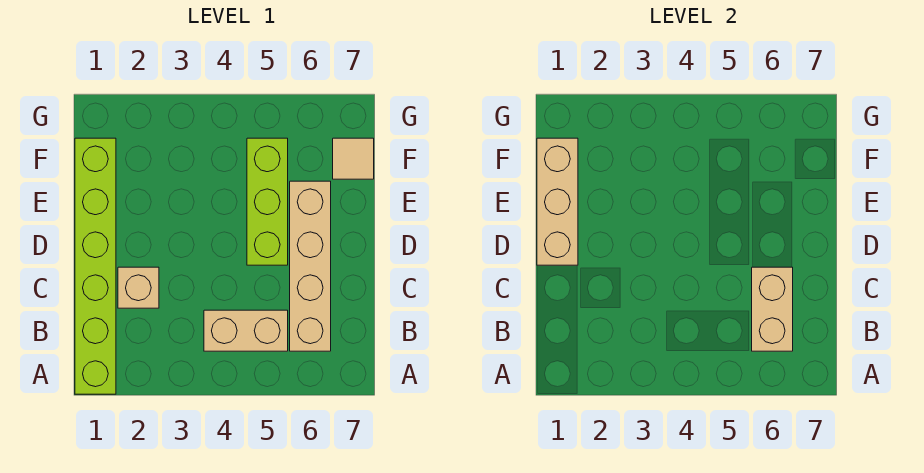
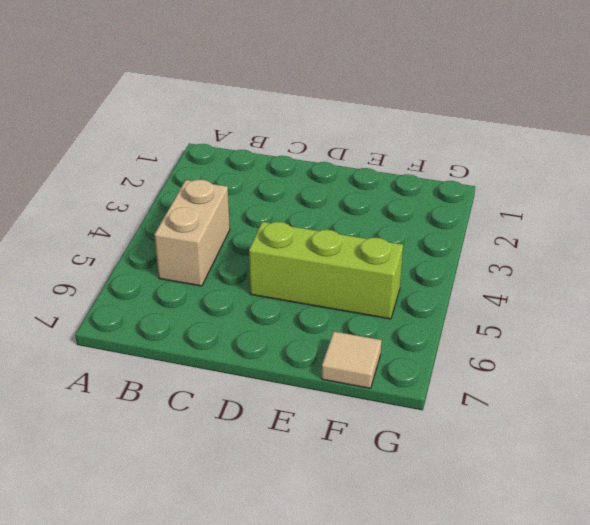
none -> lime 1x6 brick [75,138,116,394]
none -> tan 1x4 brick [290,181,331,351]

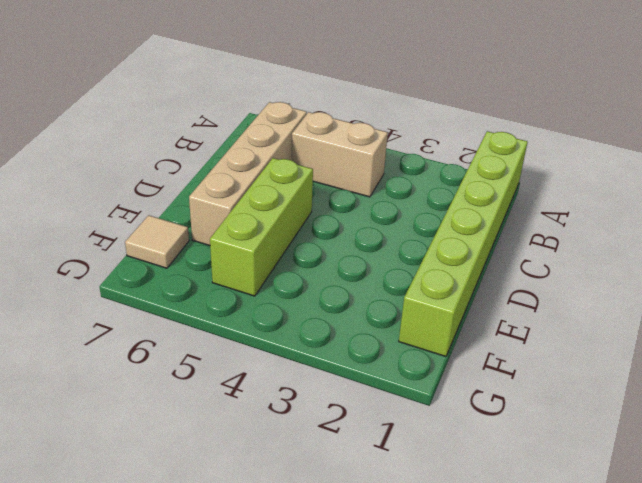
none -> tan 1x1 brick [118,267,159,308]
none -> tan 1x2 brick [752,267,793,351]

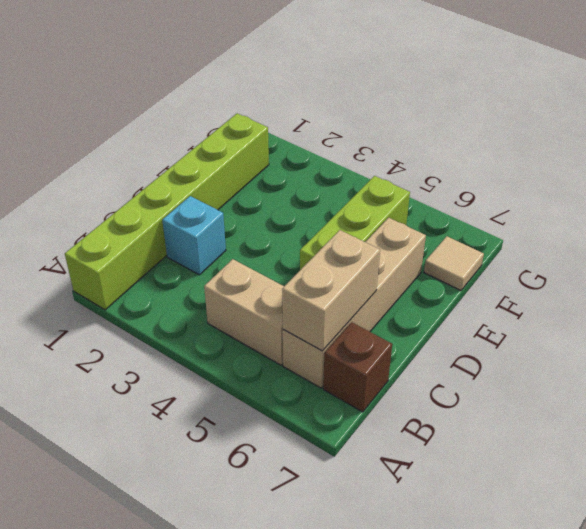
brown 1x1 brick [323,322,392,412] -> none
cyan 1x1 brick [162,196,226,275] -> tan 1x1 brick [118,267,159,308]
none -> tan 1x3 brick [537,138,578,265]

